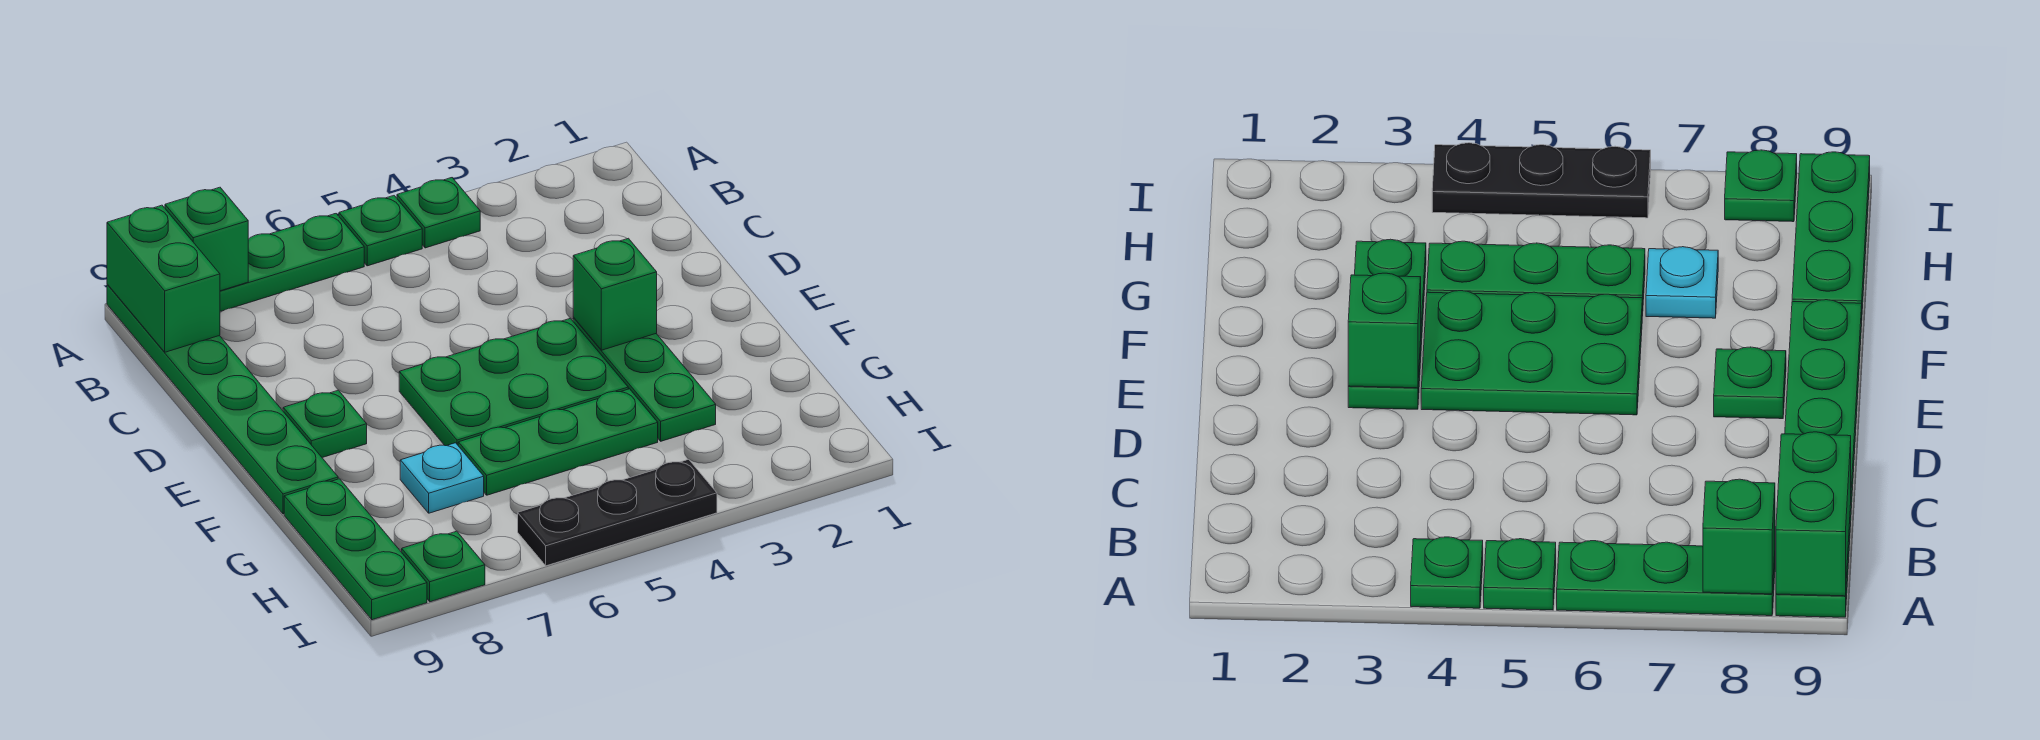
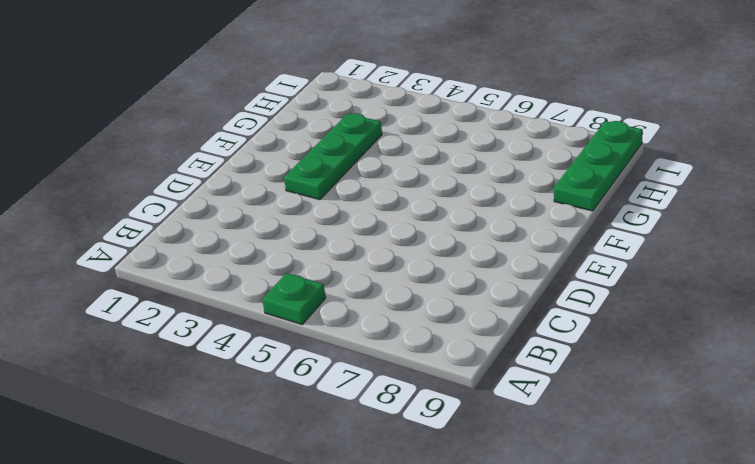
none -> green 1x1 plate [397,178,480,248]
none -> green 1x3 plate [220,214,364,311]
none -> green 1x6 plate [107,284,338,514]

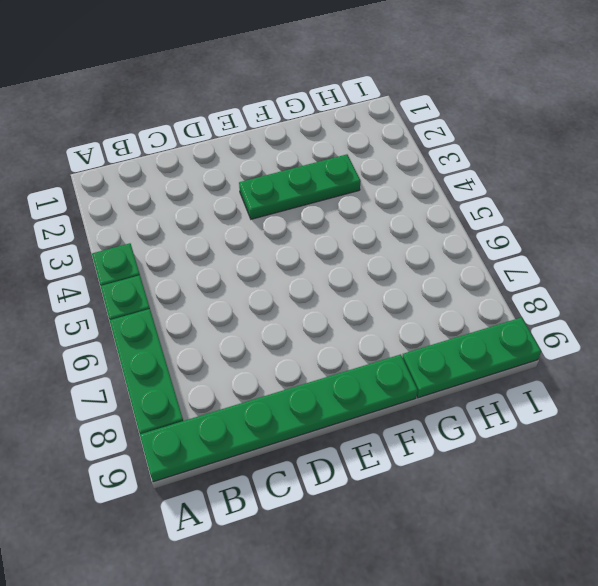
none -> green 2x3 plate [399,318,628,446]
none -> green 1x1 plate [283,390,367,458]
none -> green 1x3 plate [458,389,658,495]

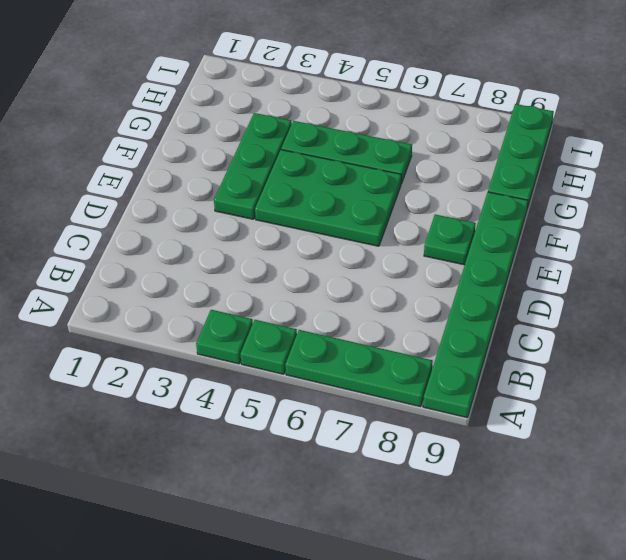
none -> cyan 1x1 plate [400,443,484,513]
none -> black 1x3 plate [518,459,717,566]
none -> green 1x1 plate [402,531,485,602]

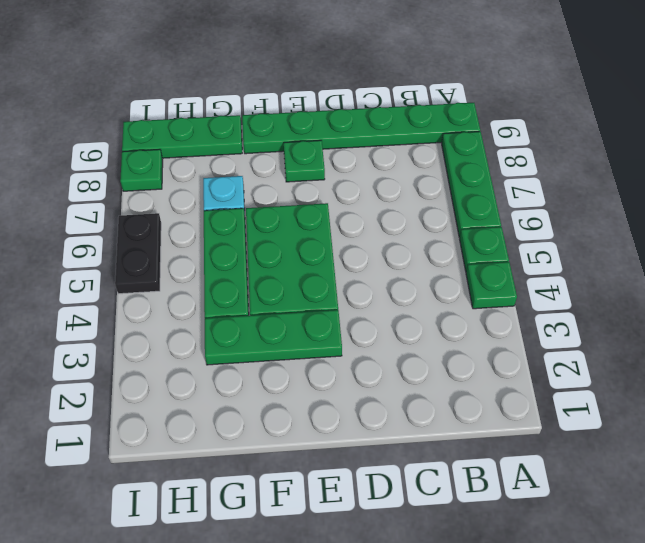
black 1x2 plate [115,213,161,294] -> black 1x3 plate [518,459,717,566]
none -> green 1x1 brick [165,187,248,291]
none -> green 1x2 brick [107,205,220,352]
none -> green 1x1 brick [573,238,657,350]

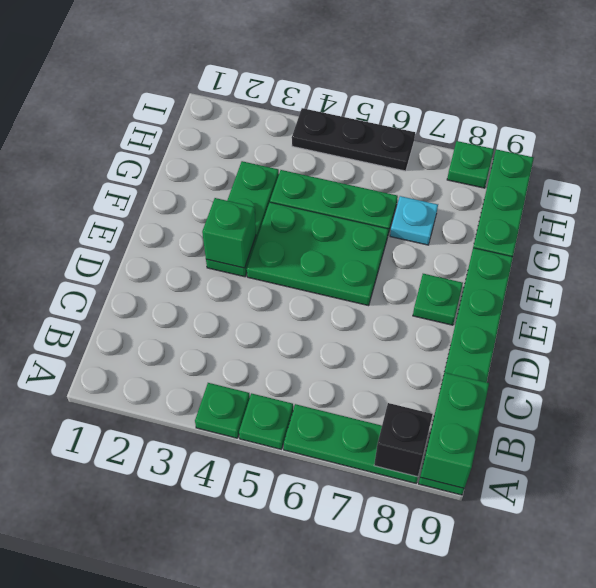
black 1x1 brick [374,403,433,477] -> green 1x1 brick [165,187,248,291]

